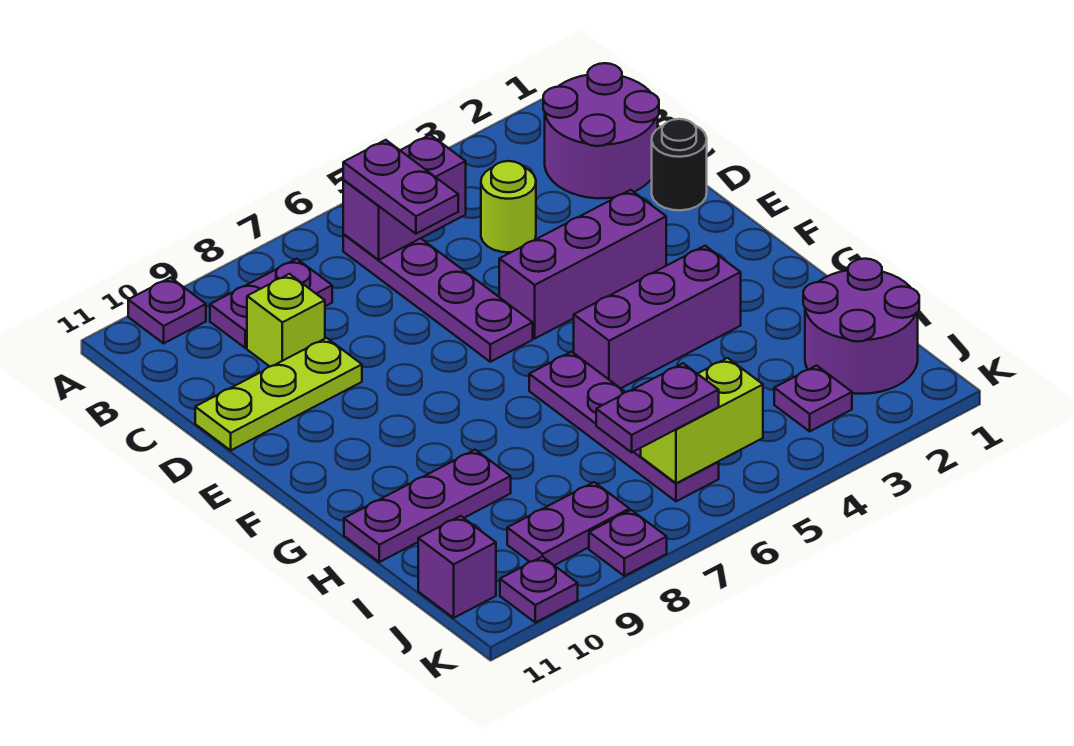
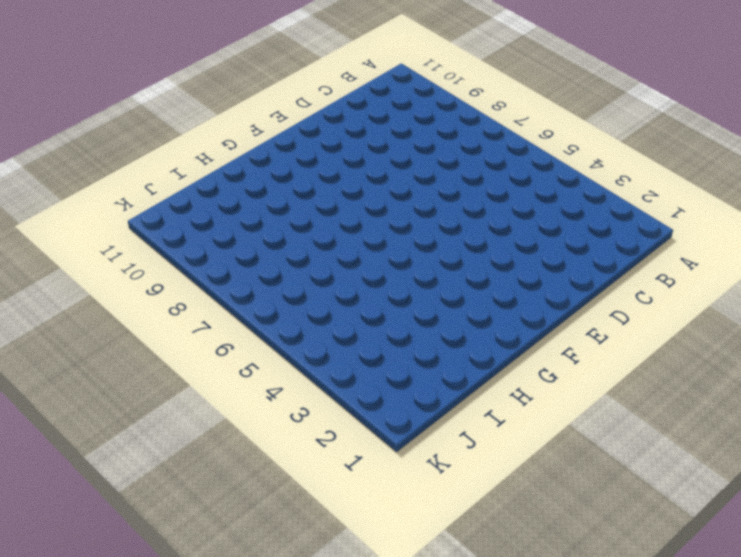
none -> purple 1x1 plate [128,278,206,343]
none -> purple 2x2 round brick [543,63,659,198]
none -> purple 1x4 plate [343,234,533,362]

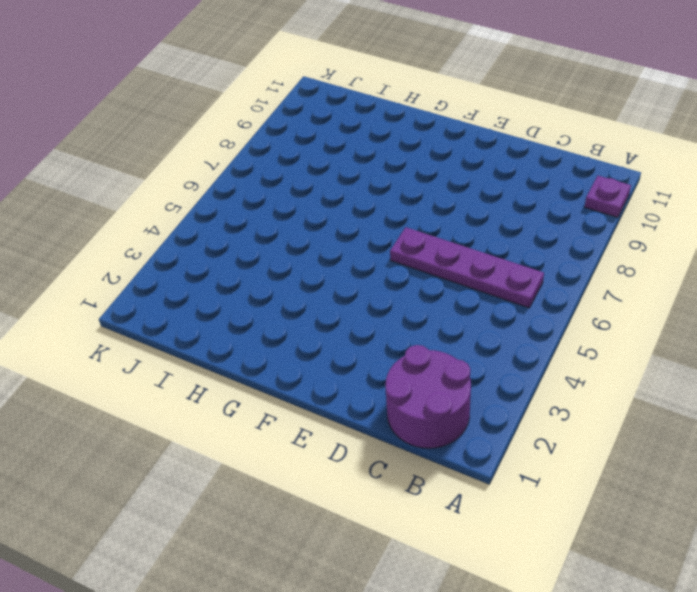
none -> purple 1x2 plate [210,259,332,348]
none -> lime 1x1 round brick [481,161,536,252]
none -> lime 1x1 brick [247,274,325,366]

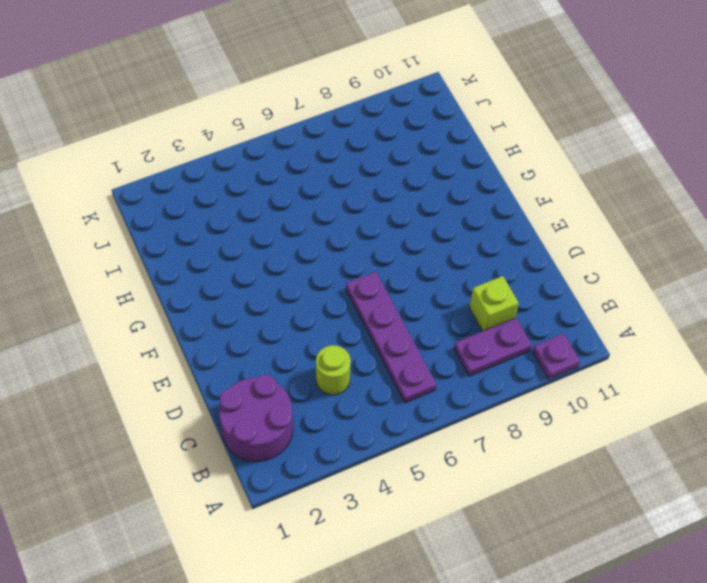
none -> black 1x1 round brick [652,119,707,210]
none -> lime 1x3 plate [195,338,362,450]
none -> purple 1x3 brick [499,190,666,338]

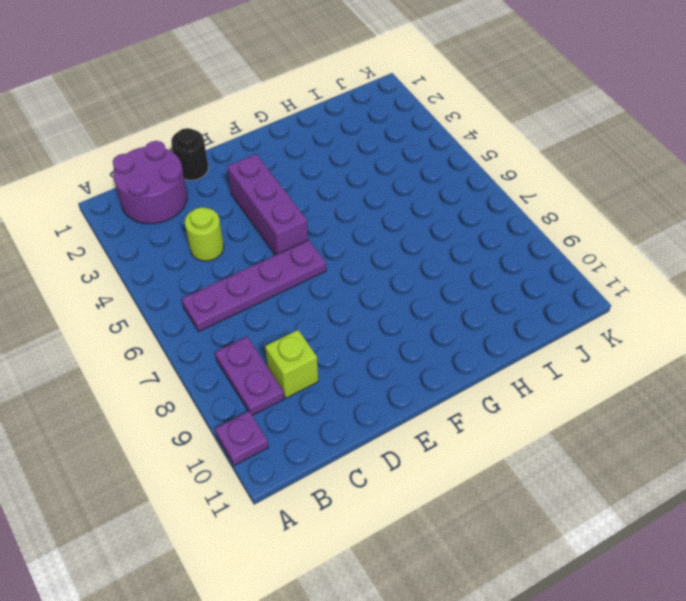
none -> lime 1x3 plate [195,338,362,450]
none -> purple 1x3 brick [574,246,741,388]
none -> purple 1x4 plate [529,352,719,501]

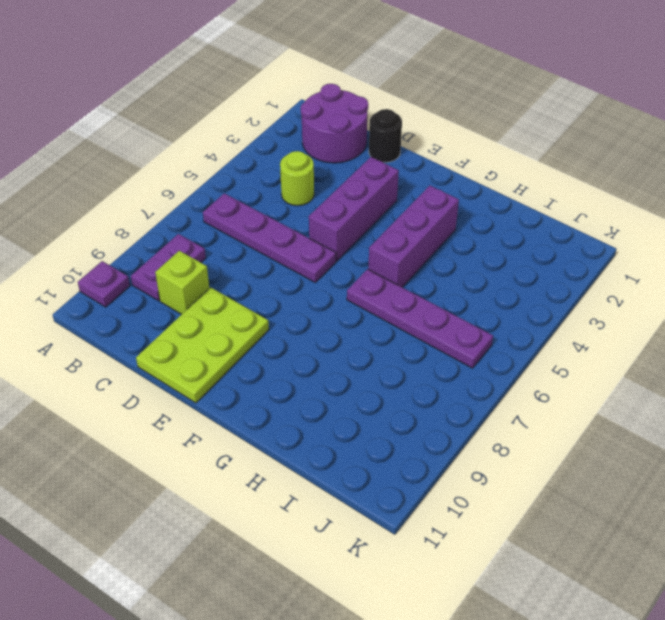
lime 2x3 plate [136,287,269,403] -> lime 1x3 plate [195,338,362,450]
none -> purple 1x3 plate [344,450,511,562]
none -> purple 2x2 round brick [803,259,919,394]
none -> purple 1x1 plate [774,366,852,431]

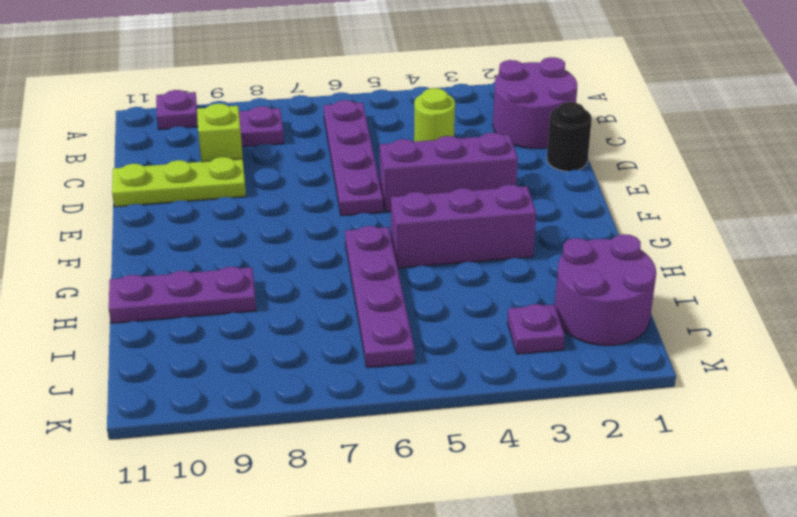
none -> purple 1x2 plate [507,482,630,565]
none -> purple 1x1 brick [418,516,496,618]
none -> purple 1x1 plate [589,510,667,576]

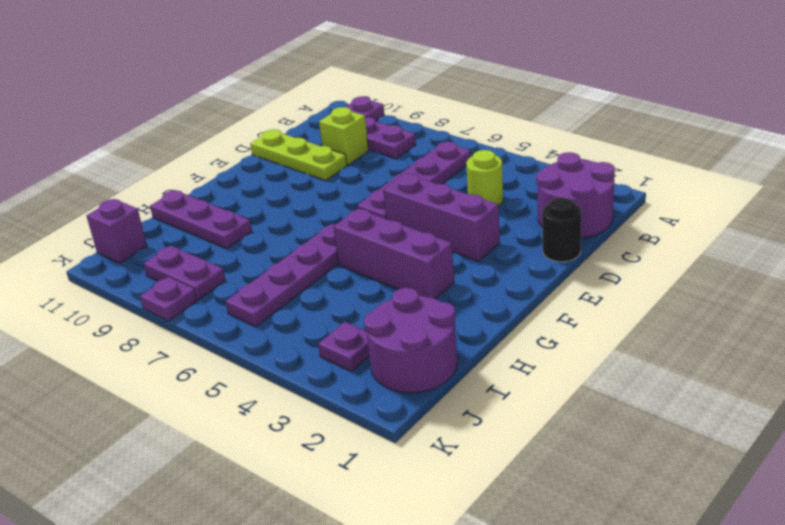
none -> purple 1x1 plate [500,557,578,622]
none -> purple 1x2 brick [343,135,466,260]
none -> lime 1x2 brick [641,358,763,483]

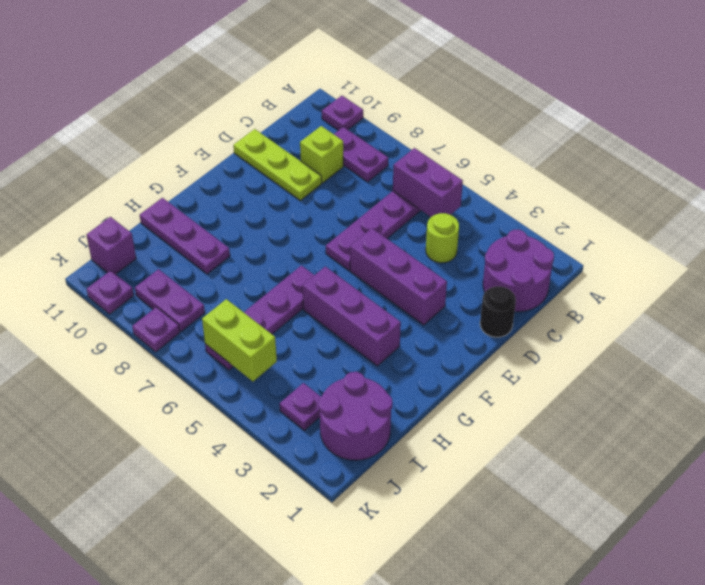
none -> purple 1x2 plate [343,140,458,234]
none -> purple 1x2 plate [596,363,719,452]

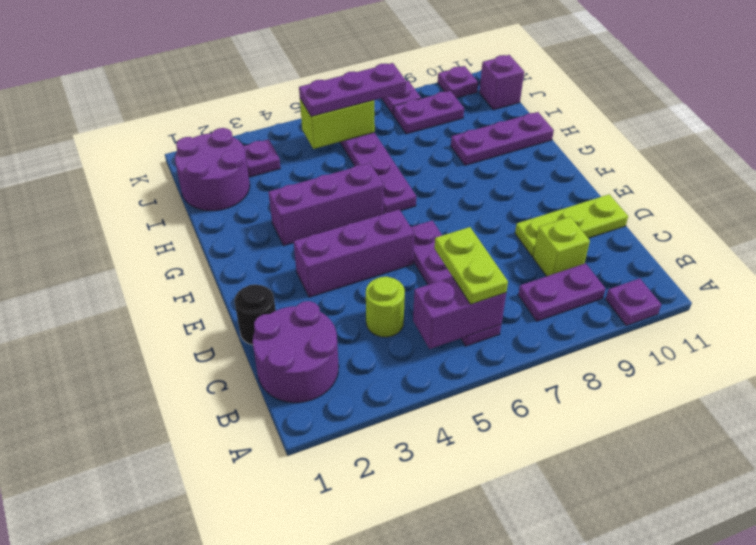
lime 1x2 plate [435,227,508,304] -> purple 1x2 plate [343,140,458,234]
purple 1x3 plate [299,63,406,117] -> purple 1x2 plate [596,363,719,452]

